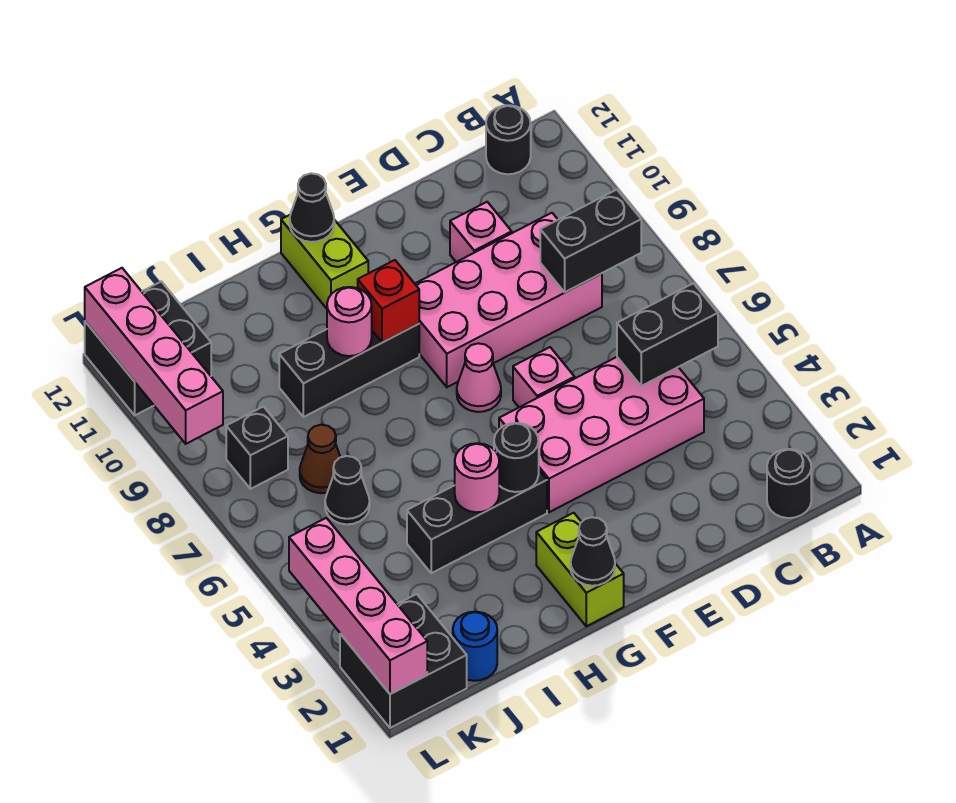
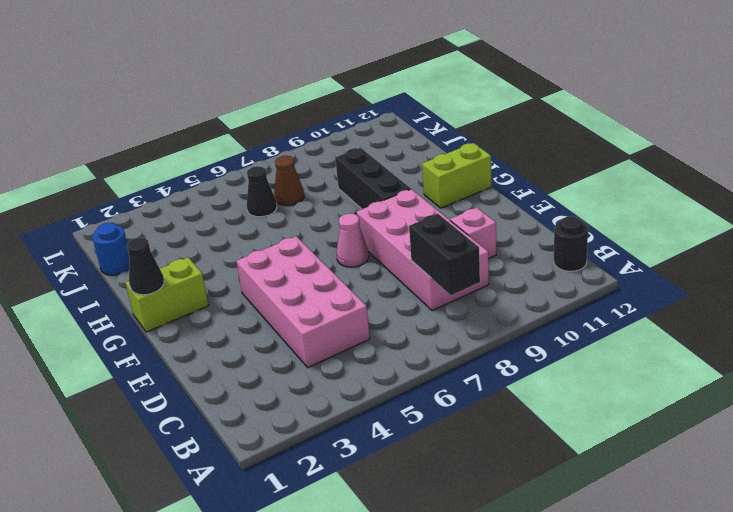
none -> black 1x1 round brick [767,449,811,518]
none -> pink 1x1 brick [513,347,575,407]
none -> black 1x3 brick [407,471,547,573]

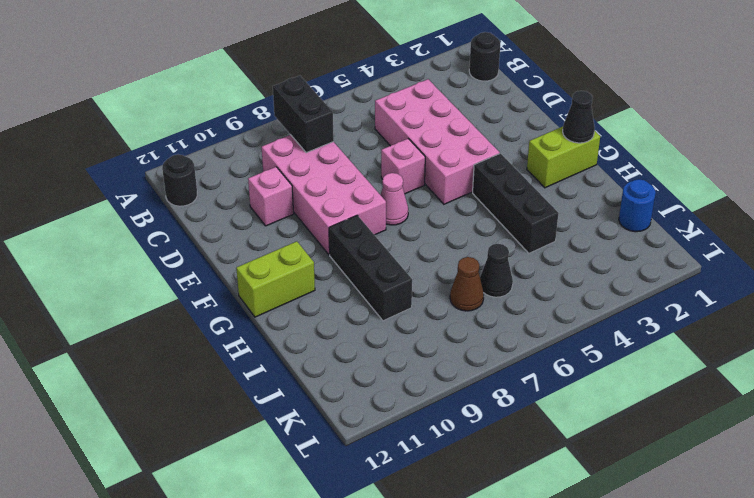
none -> black 2x2 brick [340,594,467,728]
none -> black 1x1 brick [226,407,288,489]
none -> black 2x2 brick [85,282,211,415]

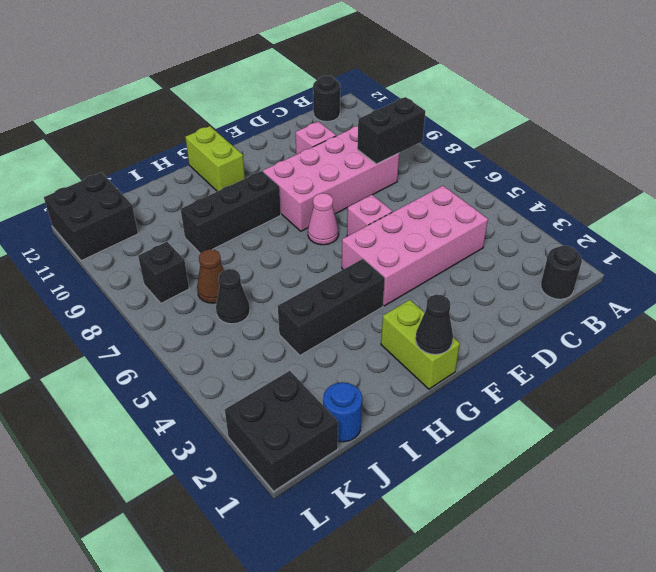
none -> black 1x2 brick [617,283,718,386]
none -> black 1x1 round brick [494,423,539,492]
none -> red 1x1 brick [358,260,419,342]

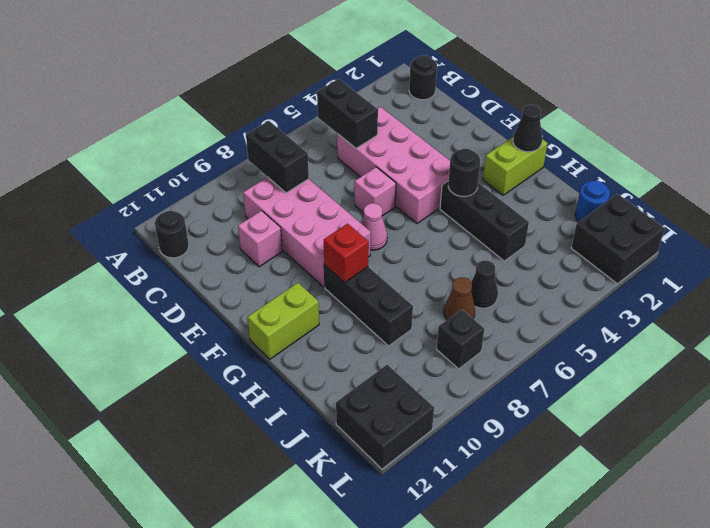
none -> black 1x1 cone [290,173,334,242]
none -> pink 1x1 round brick [455,443,499,512]
none -> pink 1x1 round brick [327,287,372,356]

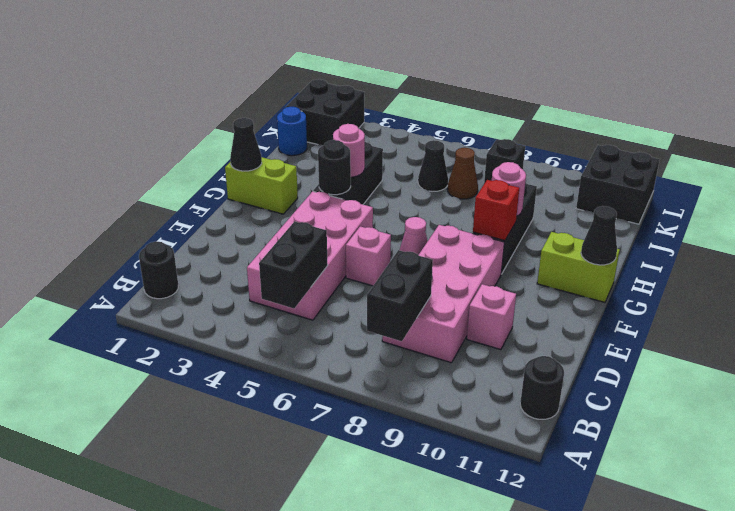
none -> pink 1x4 brick [289,518,427,694]
none -> pink 1x4 brick [85,268,223,444]

